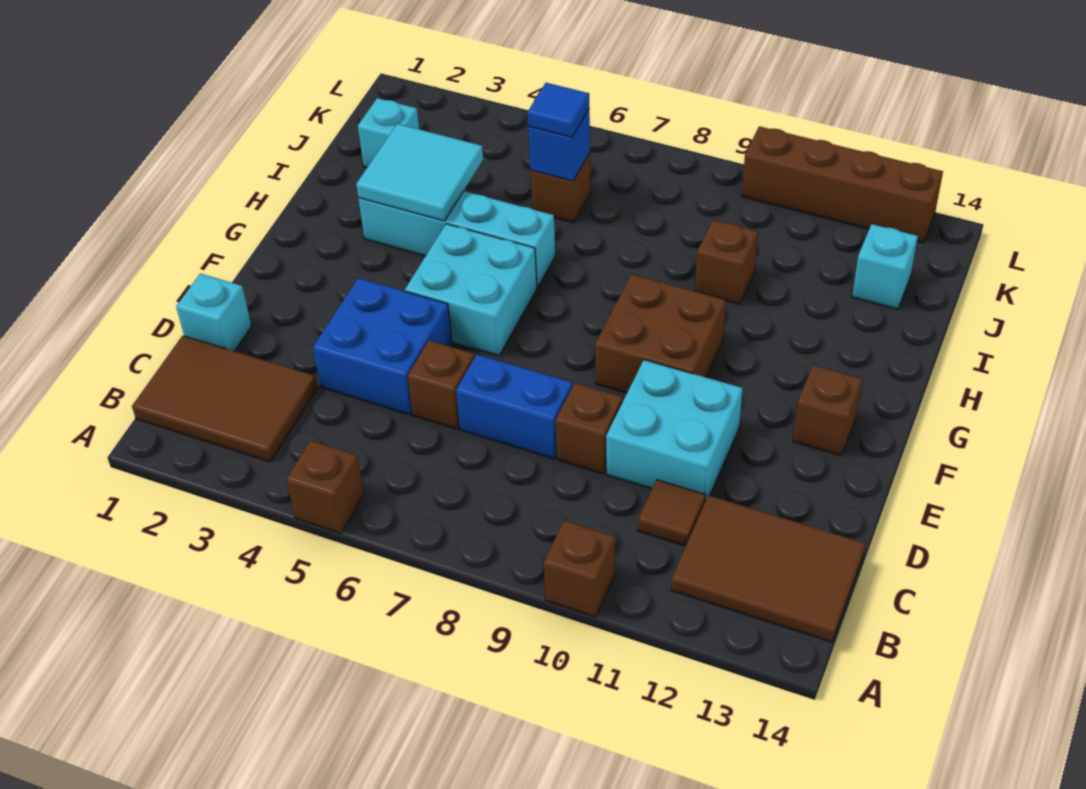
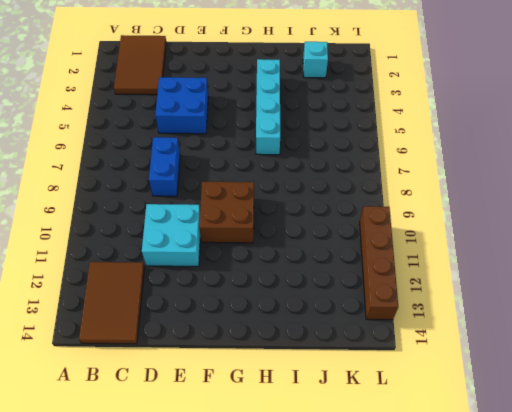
none -> brown 1x1 brick [286,441,364,533]
none -> brown 1x1 brick [544,521,615,617]
none -> brown 1x1 tile [638,480,706,546]

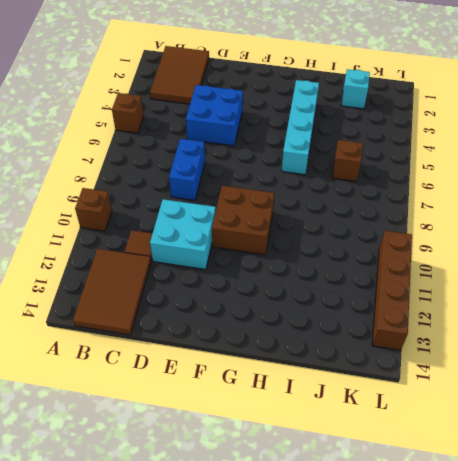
none -> cyan 1x1 brick [176,274,252,351]
none -> brown 1x1 brick [408,341,475,429]
none -> brown 1x1 brick [555,383,622,474]

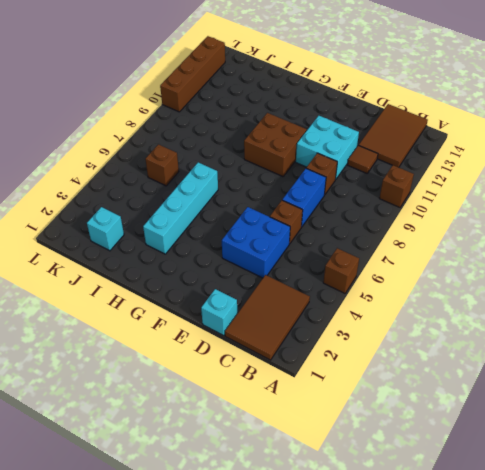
none -> cyan 2x2 brick [405,224,537,356]
none -> brown 1x1 brick [793,365,862,456]
none -> brown 1x1 brick [695,220,758,305]

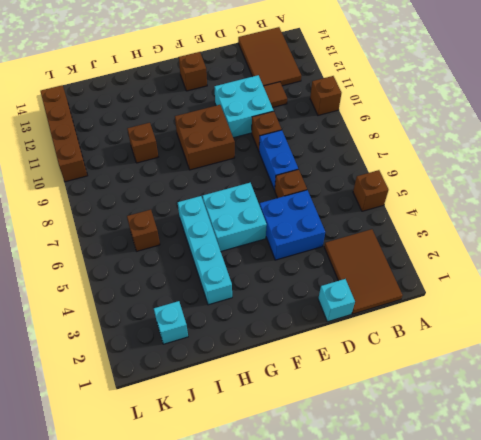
none -> cyan 1x1 brick [852,224,918,309]
none -> cyan 2x2 tile [356,124,483,221]
none -> blue 1x1 brick [528,110,590,181]

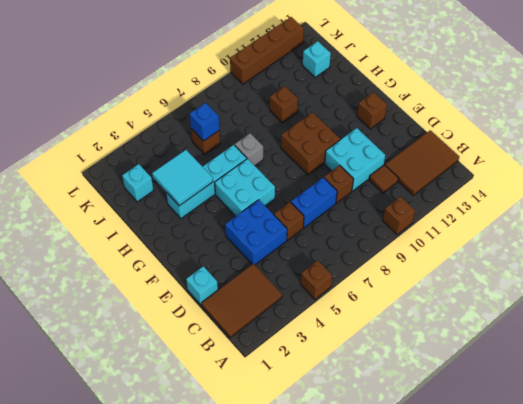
grey 1x1 brick [235,133,263,166] -> none
none -> blue 1x1 tile [528,83,589,137]

